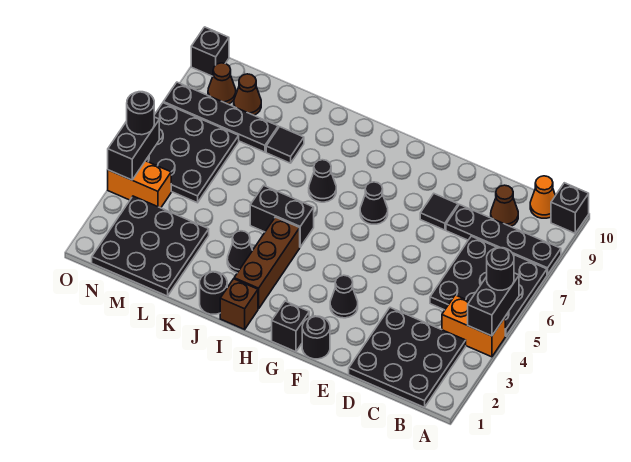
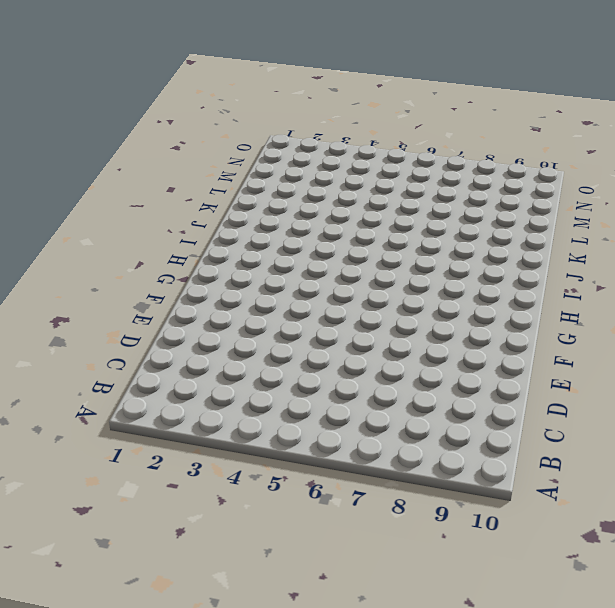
none -> orange 1x2 brick [442,295,505,357]
none -> black 3x3 plate [430,236,547,336]
none -> black 1x4 plate [446,205,561,275]
none -> black 1x1 brick [551,183,589,233]

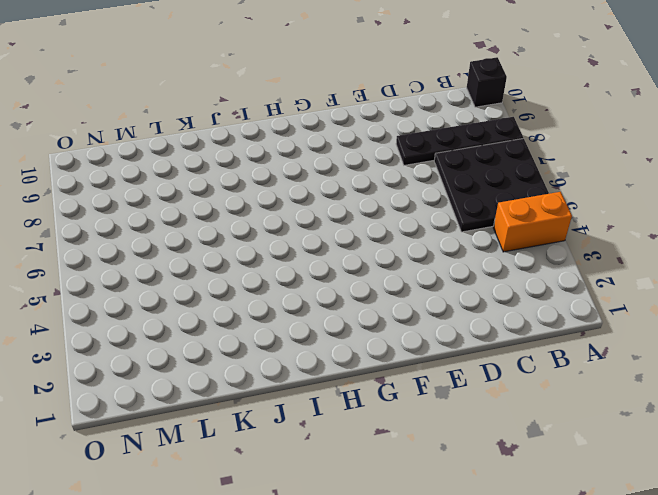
none -> black 3x3 plate [349,308,466,407]
none -> orange 1x1 cone [530,176,555,218]
none -> brown 1x1 cone [491,185,518,227]
none -> black 1x1 tile [420,194,458,230]

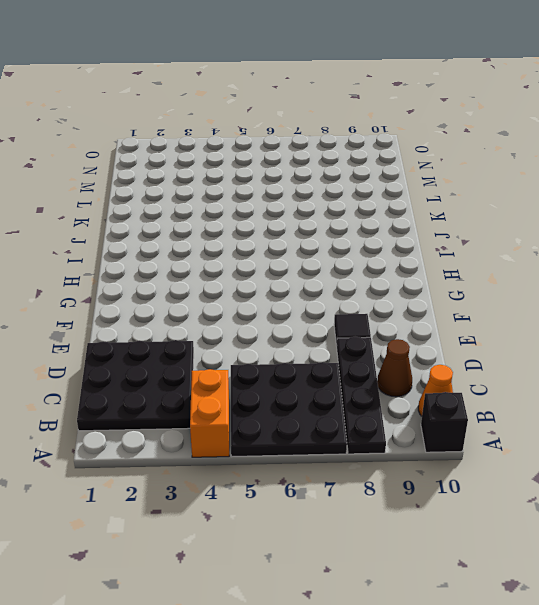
none -> black 1x1 round brick [302,316,330,359]
none -> black 1x1 cone [330,275,358,318]
none -> black 1x1 brick [272,301,309,352]
none -> black 1x1 cone [360,182,388,224]

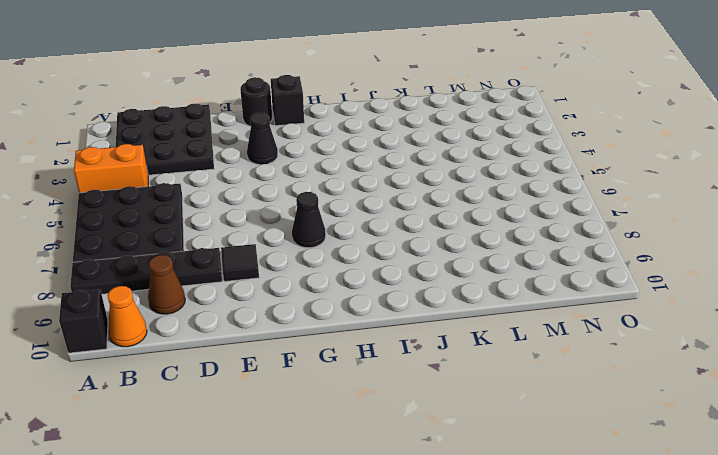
none -> brown 1x1 brick [220,279,258,329]
none -> brown 1x3 brick [234,217,300,309]
none -> black 1x2 brick [250,185,314,247]
none -> black 1x1 cone [309,160,336,202]

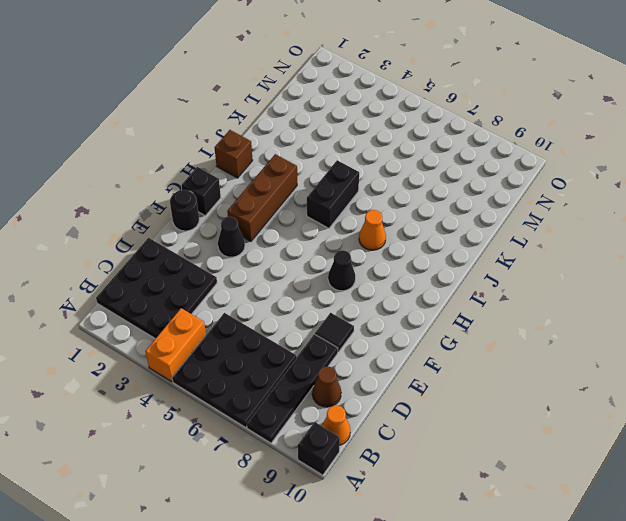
brown 1x3 brick [227,154,297,241] -> brown 1x3 brick turned to [234,217,300,309]
orange 1x1 cone [359,210,386,250] -> black 1x1 cone [309,160,336,202]
none -> black 1x1 round brick [200,272,227,314]
none -> black 1x1 cone [227,231,253,273]
none -> black 1x1 tile [266,127,304,163]
none -> black 3x3 plate [92,196,209,296]

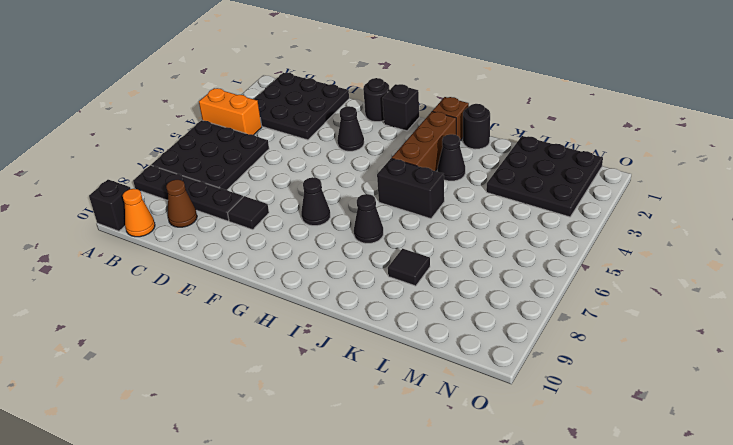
none -> black 1x4 plate [163,82,278,152]
none -> black 3x3 plate [146,103,239,203]
none -> brown 1x1 cone [234,74,261,115]
none -> orange 1x2 brick [108,161,171,208]

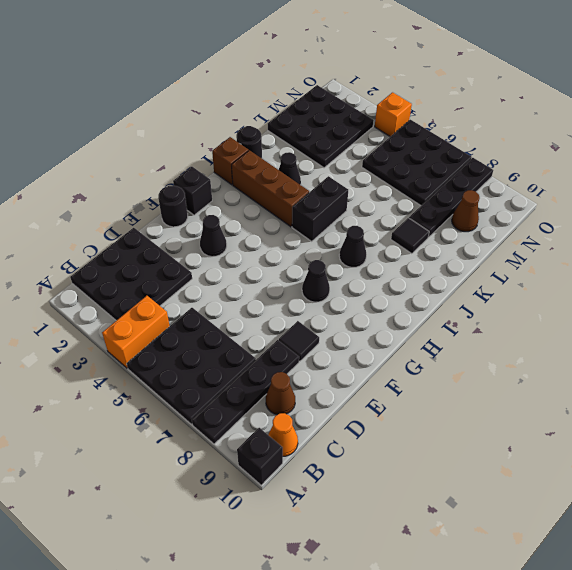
orange 1x1 brick [375,92,412,137] -> orange 1x2 brick [108,161,171,208]
none -> brown 1x1 cone [208,63,236,104]
none -> black 1x1 brick [191,27,229,76]
none -> black 1x2 brick [468,273,519,336]
none -> black 1x2 brick [108,117,159,180]

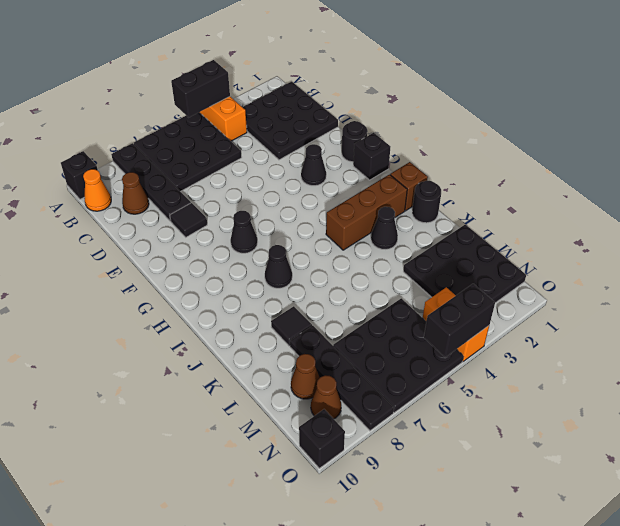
none -> black 1x2 brick [250,185,314,247]
none -> black 1x1 round brick [487,247,514,290]
none -> black 1x1 round brick [127,92,154,135]

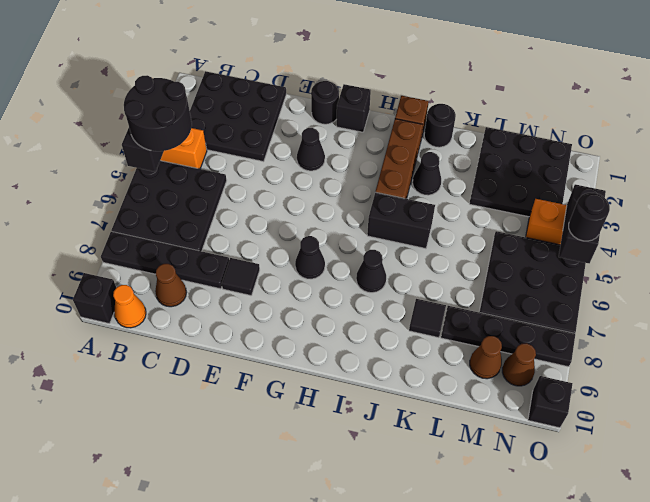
black 2x2 round brick [124,75,192,151] -> black 1x1 round brick [487,247,514,290]

